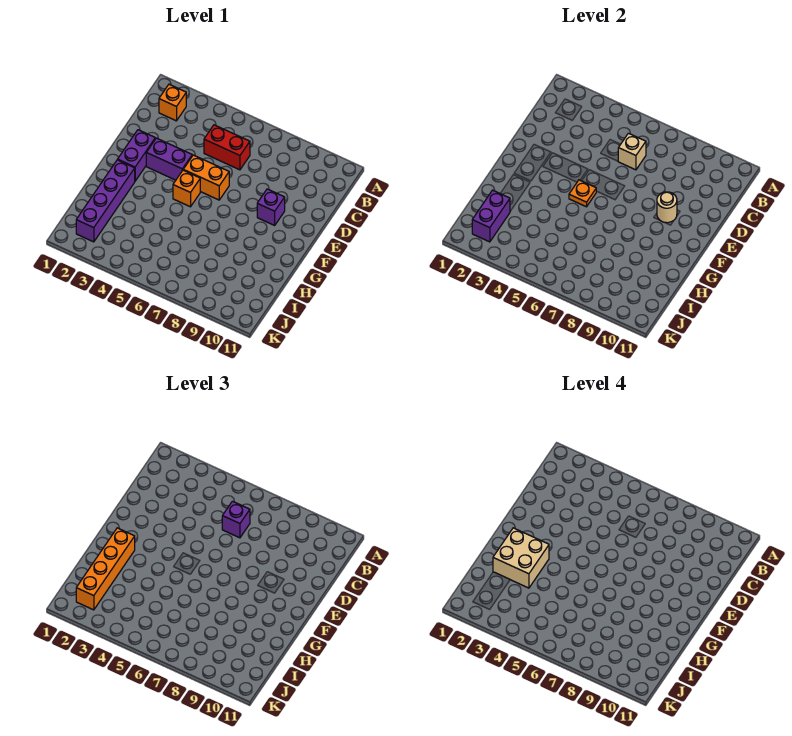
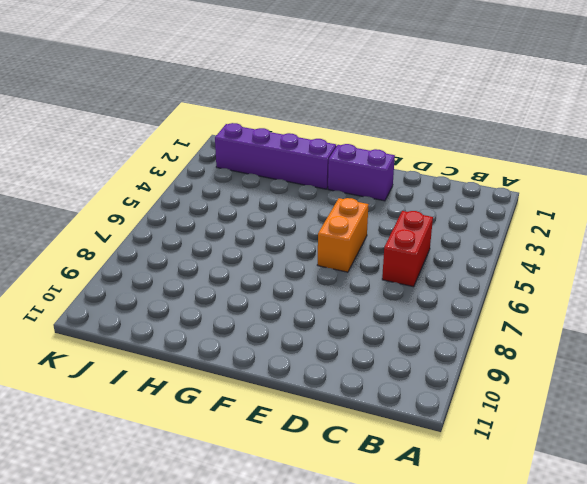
none -> orange 1x1 brick [159,84,186,121]
none -> purple 1x2 brick [146,138,192,180]
none -> purple 1x1 brick [257,189,285,225]

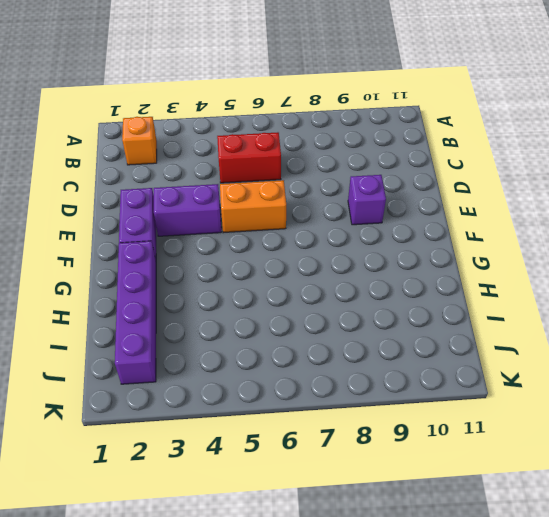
none -> orange 1x1 brick [173,170,200,207]
none -> tan 1x1 brick [618,133,646,170]
none -> tan 1x1 round brick [657,192,677,223]

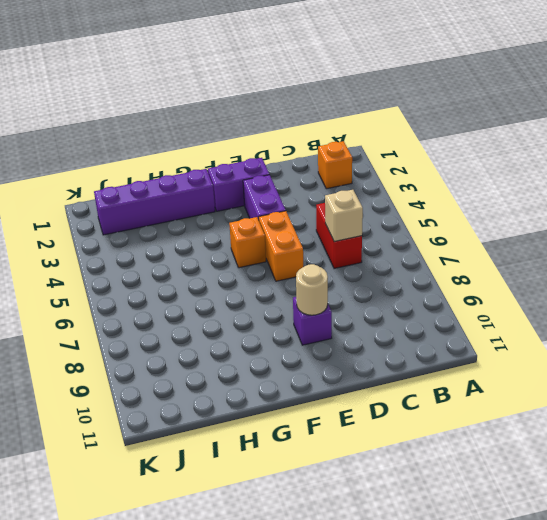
none -> orange 1x1 plate [569,180,596,207]
none -> purple 1x2 brick [472,190,510,242]
none -> purple 1x1 brick [222,501,250,538]

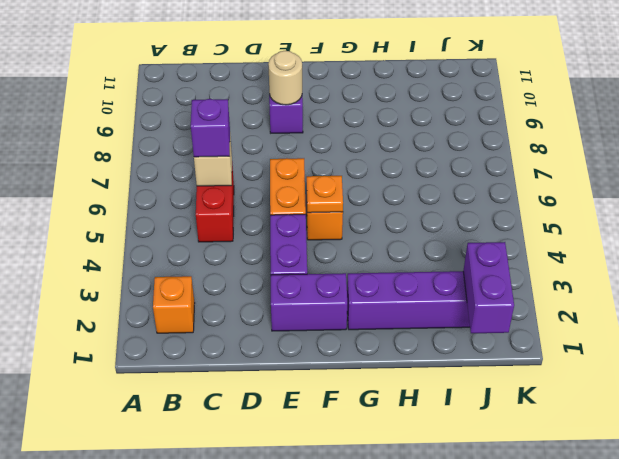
purple 1x2 brick [463,242,514,333] -> purple 1x2 brick turned to [472,190,510,242]
none -> orange 1x4 brick [76,528,135,610]
none -> tan 2x2 brick [493,528,549,588]

